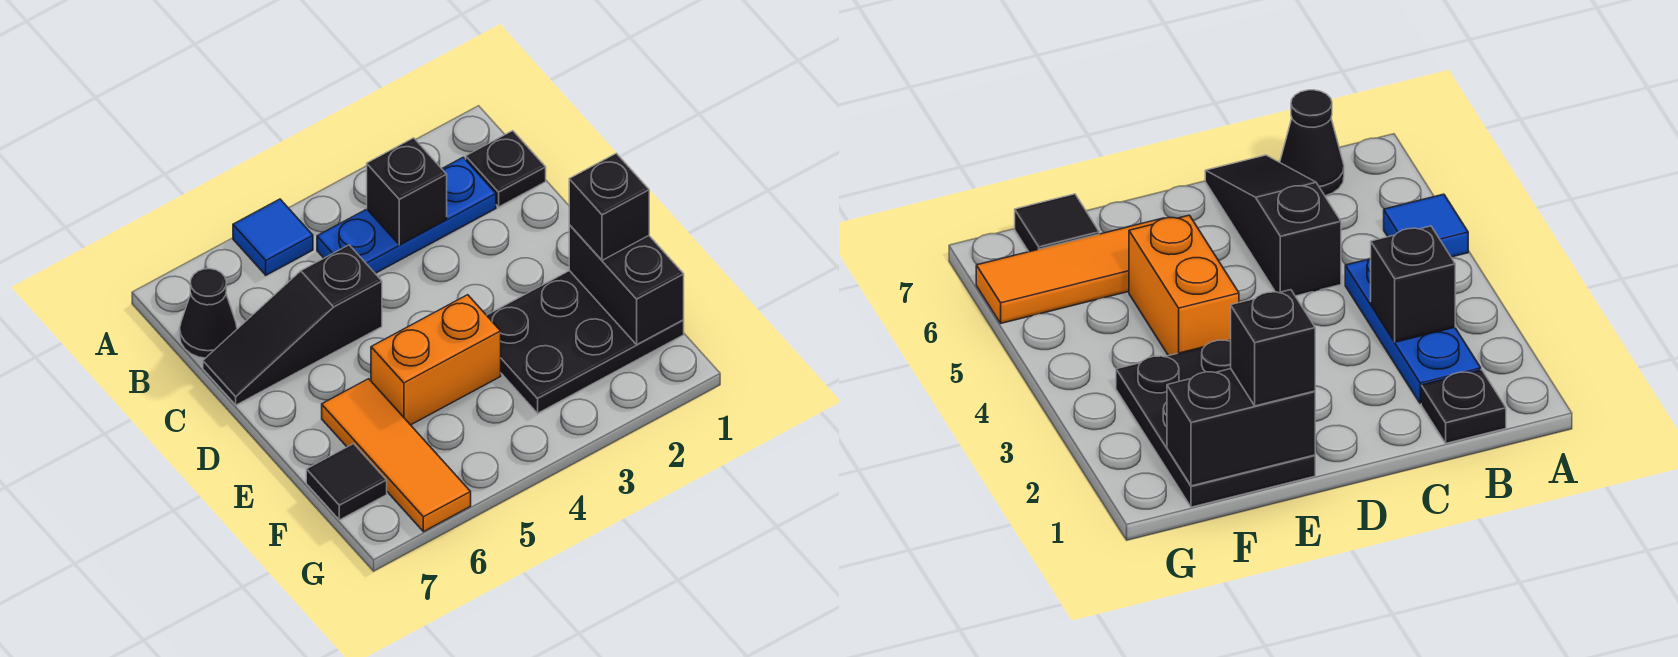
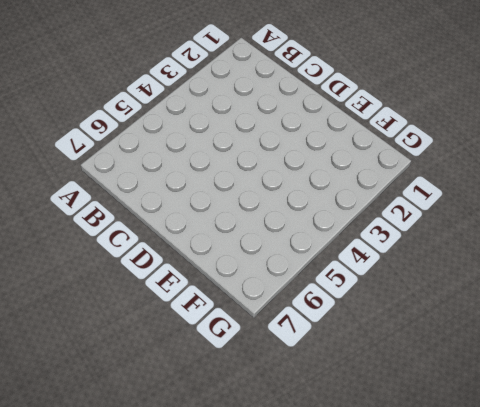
none -> blue 1x1 tile [233,199,313,275]
none -> black 1x1 plate [466,131,546,207]
none -> blue 1x3 plate [317,157,496,273]

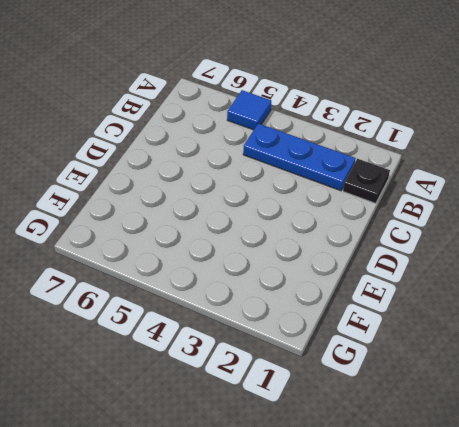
none -> black 1x1 cone [180,269,237,358]
none -> black 1x3 slope [203,245,382,405]
none -> black 2x3 plate [487,271,684,413]

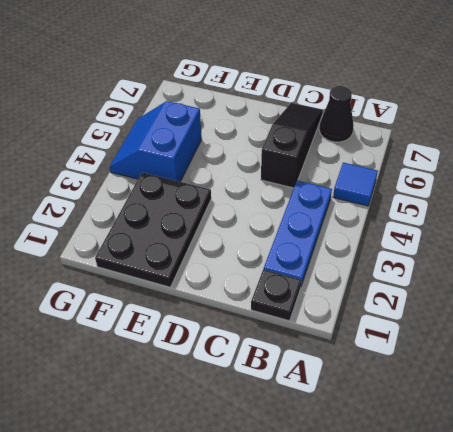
blue 2x2 slope [109,101,202,182] -> none
none -> orange 1x2 brick [371,295,501,425]
none -> orange 1x3 tile [322,379,471,532]
none -> black 1x1 tile [306,444,387,520]

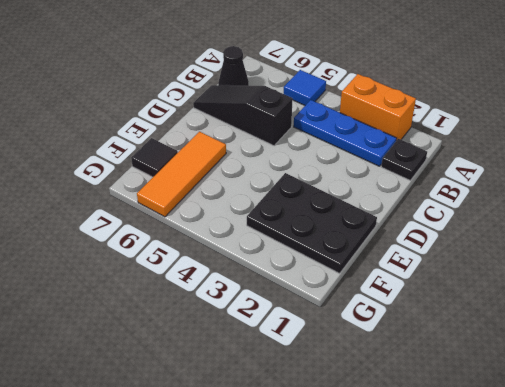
orange 1x2 brick [340,74,416,140] -> orange 1x2 brick moved to [371,295,501,425]
none -> black 1x1 brick [367,138,447,245]
none -> black 1x2 brick [569,225,684,344]
none -> black 1x1 brick [569,153,649,260]

